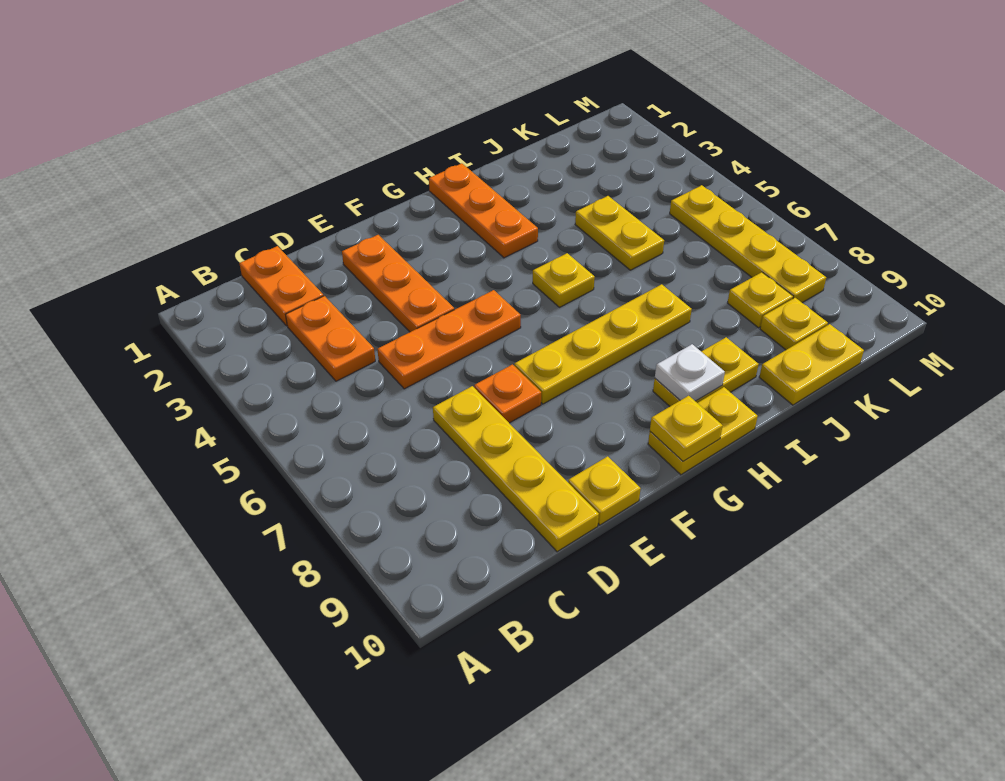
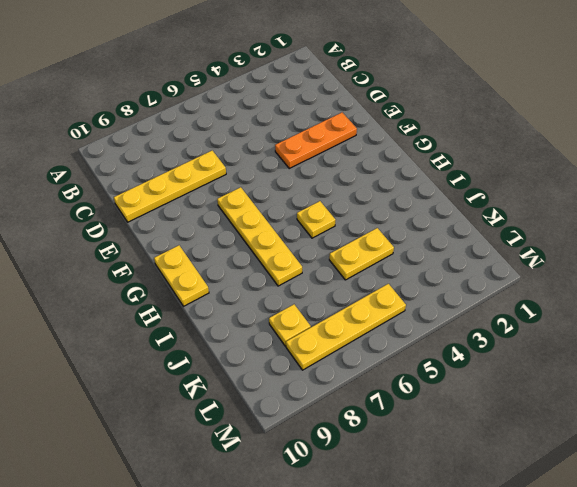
none -> orange 1x2 plate [239,246,323,326]
none -> orange 1x2 plate [286,296,375,381]
none -> orange 1x3 plate [377,290,521,389]

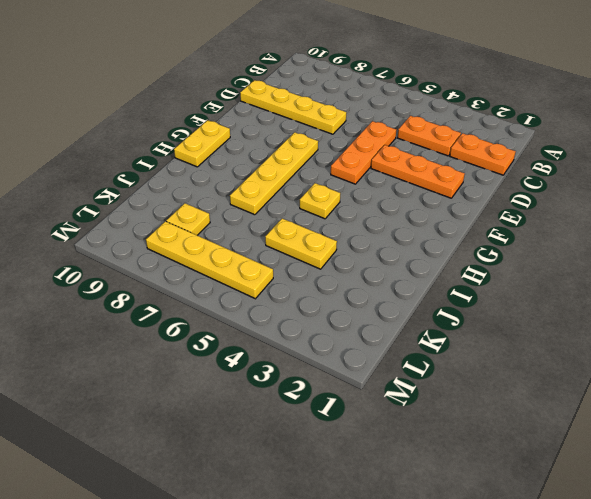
none -> orange 1x1 plate [474,365,541,423]
none -> yellow 1x1 plate [568,456,641,525]
none -> orange 1x3 plate [429,163,538,258]

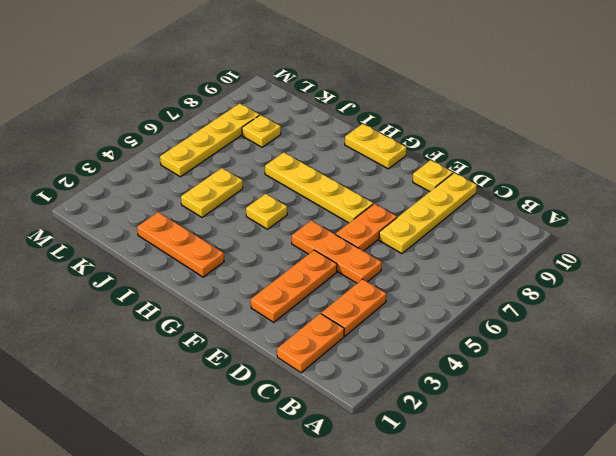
orange 1x2 plate [336,204,397,251] -> orange 1x1 plate [474,365,541,423]
orange 1x3 plate [137,212,224,277] -> orange 1x3 plate turned to [429,163,538,258]
none -> yellow 1x2 plate [653,337,759,406]
none -> yellow 1x2 plate [759,324,864,405]
none -> yellow 1x1 plate [760,298,828,350]

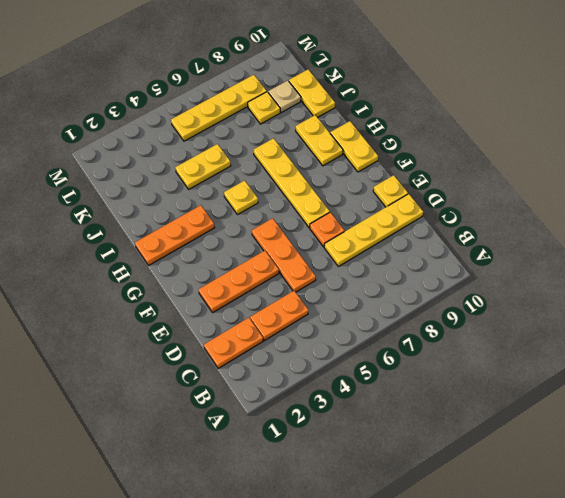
tan 1x1 plate [268,81,301,112] -> yellow 1x1 plate [760,298,828,350]
none -> yellow 1x1 plate [650,396,723,461]
none -> white 1x1 plate [655,344,725,401]

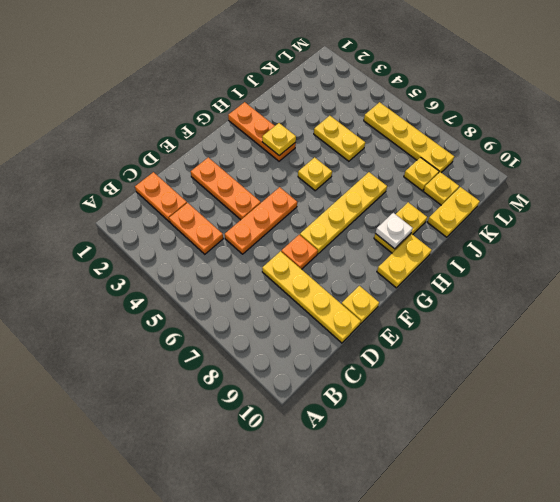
yellow 1x1 plate [262,123,296,156] -> yellow 1x1 plate moved to [650,396,723,461]

